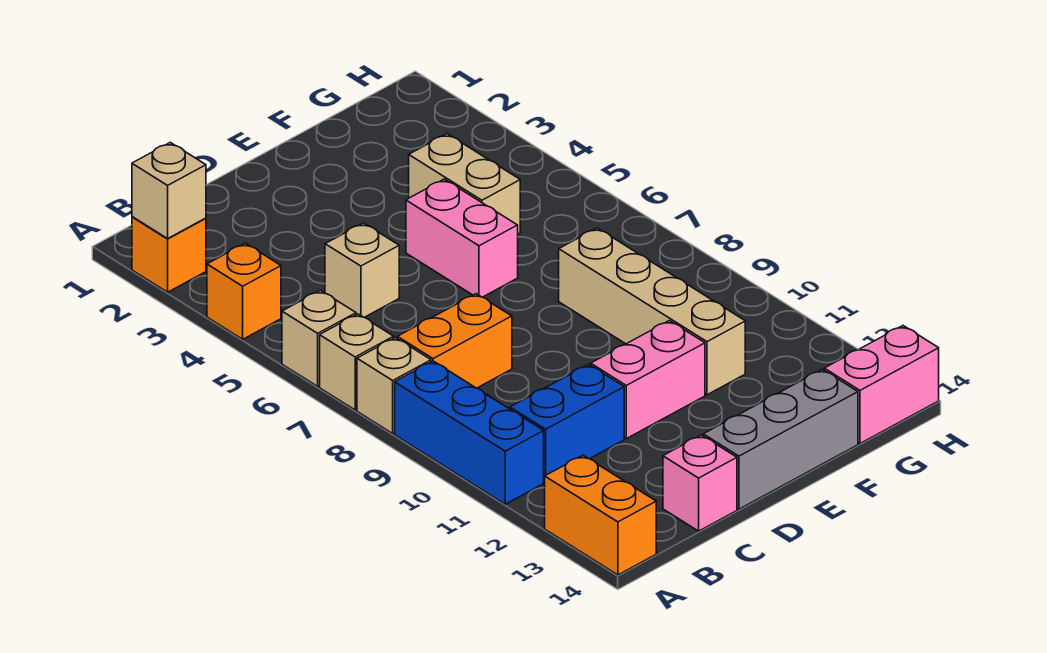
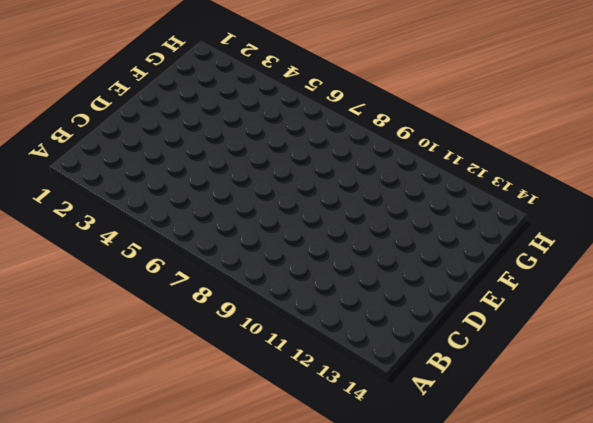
none -> orange 1x1 brick [132,217,206,292]
none -> orange 1x1 brick [207,243,281,339]
none -> tan 1x1 brick [282,290,356,386]

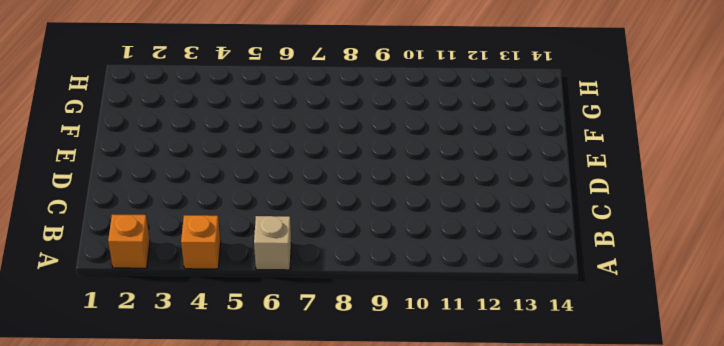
none -> tan 1x1 brick [320,314,394,410]
none -> tan 1x1 brick [357,338,431,433]
none -> blue 1x3 brick [395,361,544,504]

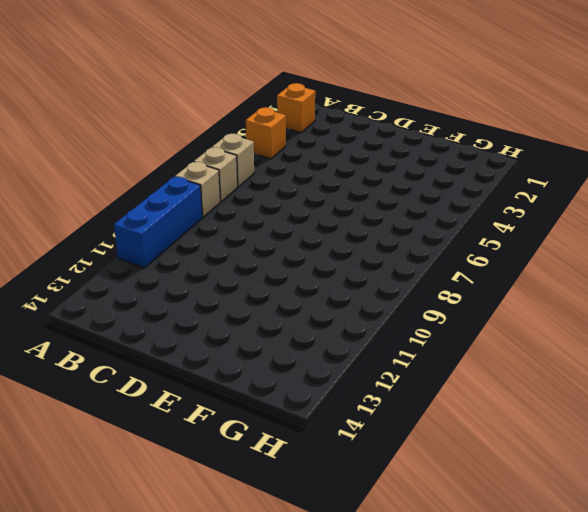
none -> orange 1x2 brick [545,455,656,575]
none -> orange 1x2 brick [397,294,512,388]
none -> blue 1x2 brick [510,364,624,482]

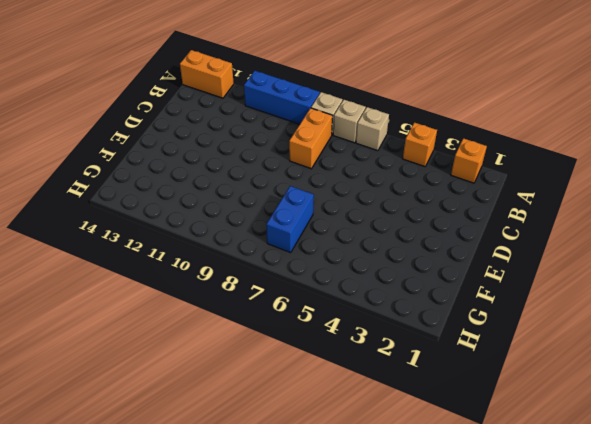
blue 1x2 brick [266,186,314,253] -> blue 1x2 brick moved to [510,364,624,482]
none -> tan 1x1 brick [325,223,399,317]
none -> pink 1x1 brick [663,435,737,531]
none -> pink 1x2 brick [591,321,705,439]

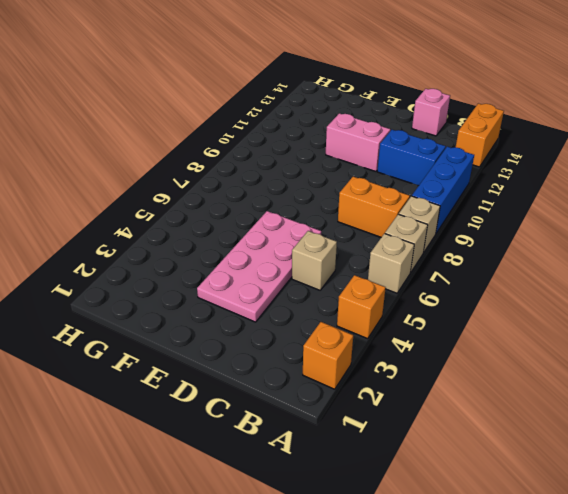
pink 2x4 plate [197,211,321,322] -> pink 1x2 brick [406,179,518,297]
none -> grey 1x3 brick [703,369,858,509]
none -> tan 1x2 brick [409,134,520,234]
none -> tan 1x4 brick [559,228,745,395]

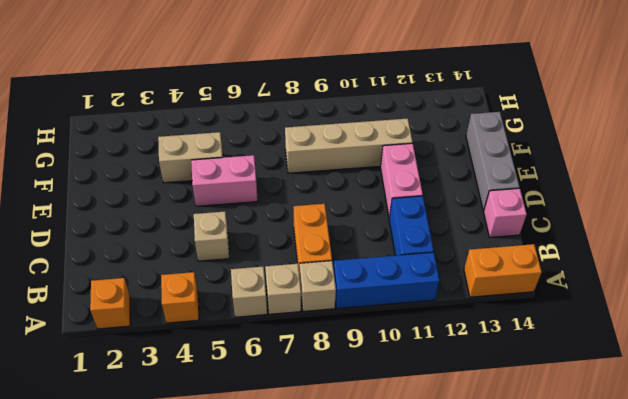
none -> pink 1x2 brick [824,326,939,443]
none -> tan 1x1 brick [132,142,206,238]

